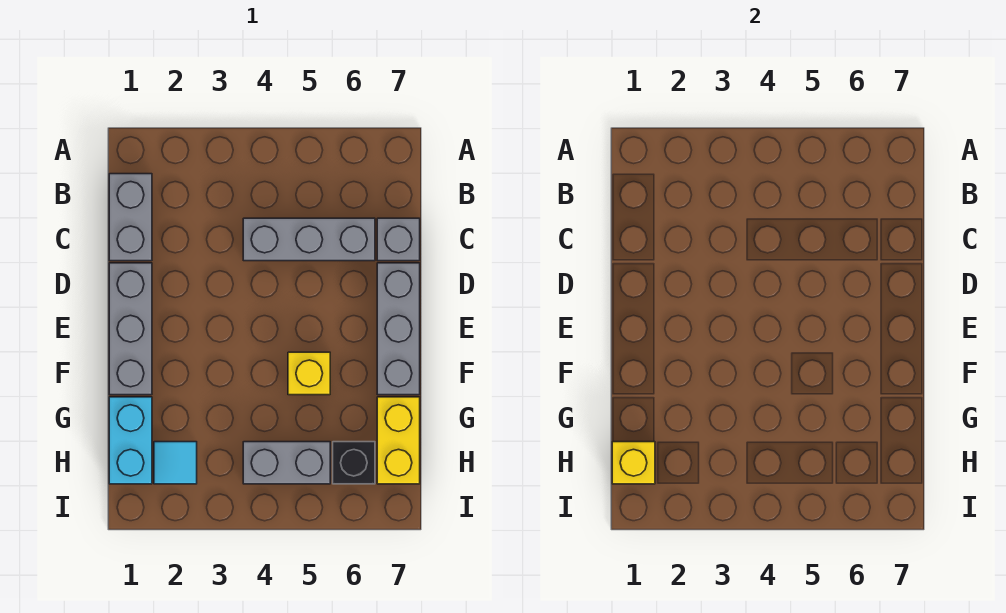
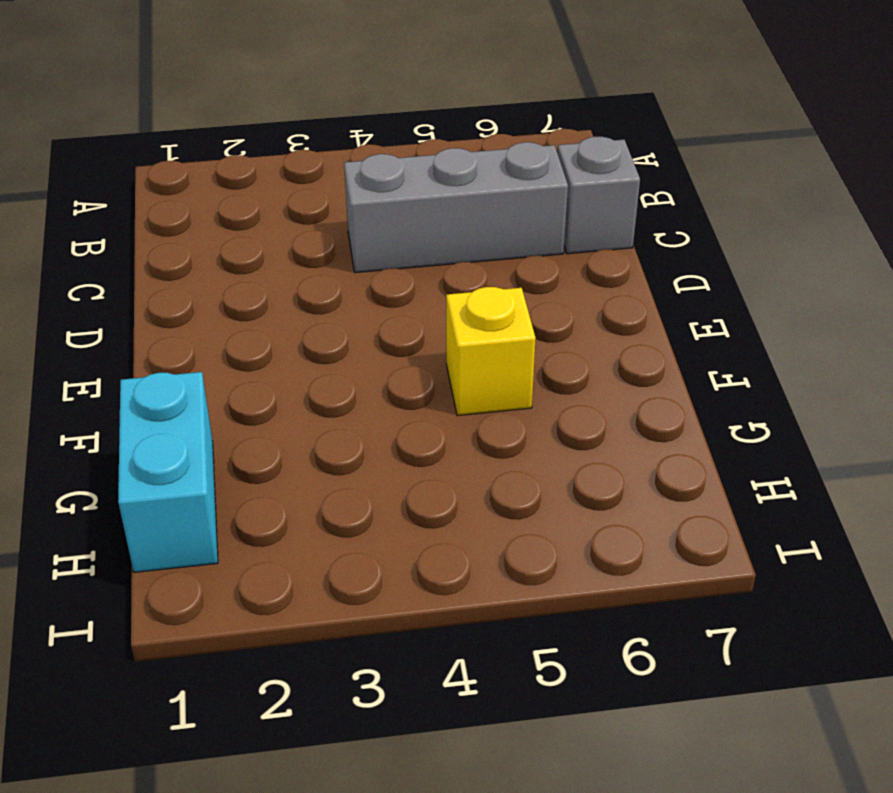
none -> grey 1x2 brick [109,174,152,261]
none -> grey 1x3 brick [109,263,152,395]
none -> grey 1x3 brick [377,263,420,395]

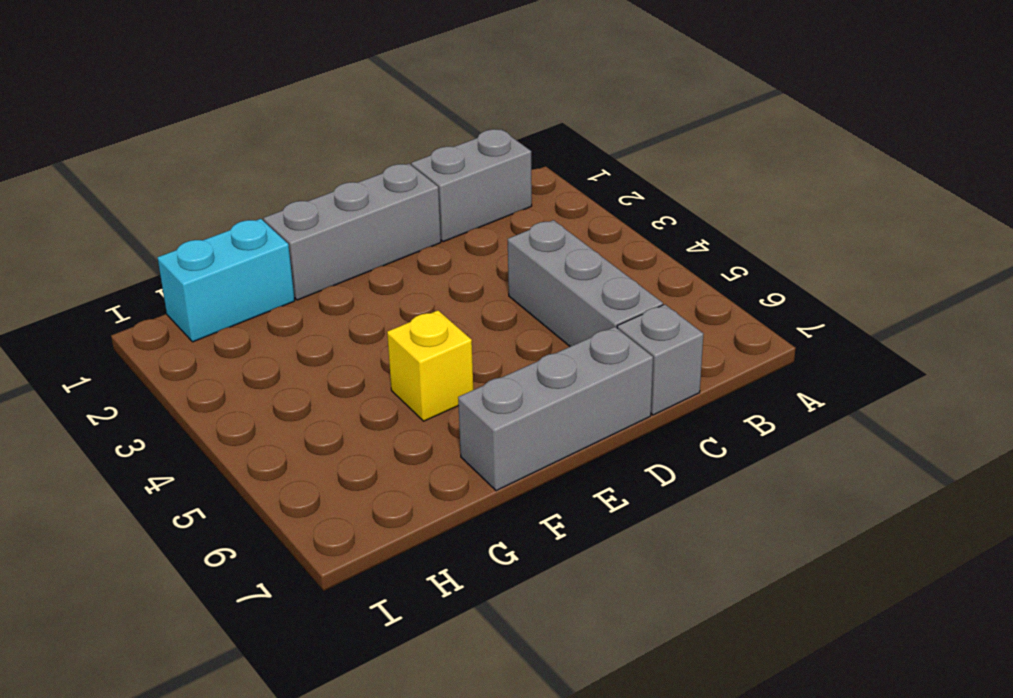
none -> yellow 1x2 brick [377,397,420,484]
none -> cyan 1x1 tile [154,442,197,484]
none -> grey 1x2 brick [243,442,330,484]

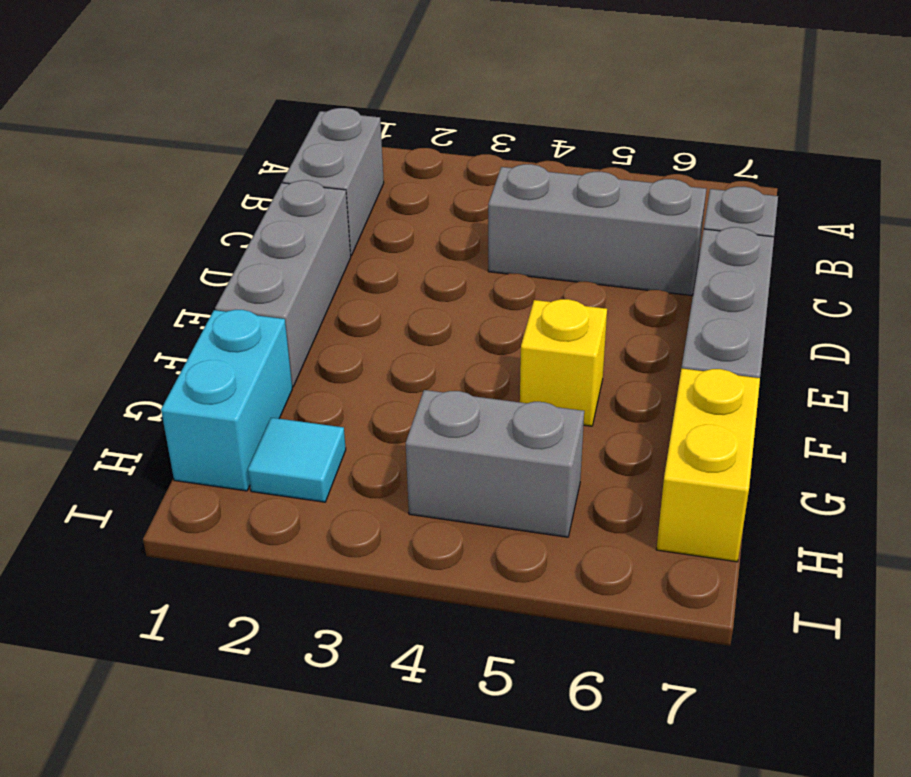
none -> black 1x1 brick [333,442,375,484]
none -> yellow 1x1 brick [612,442,655,484]

